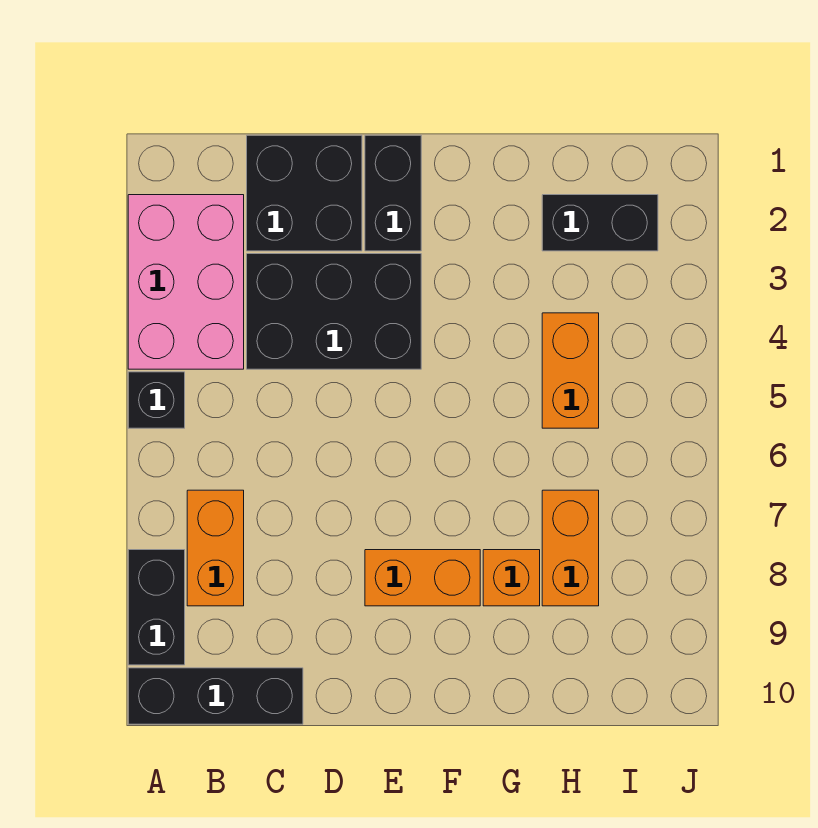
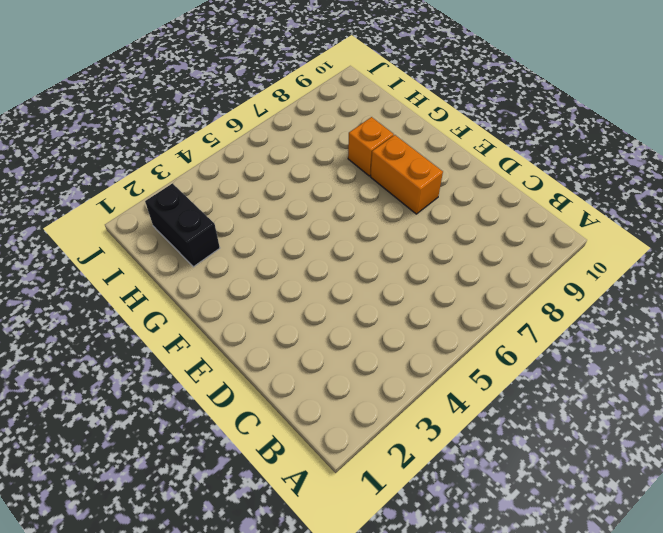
none -> pink 2x3 brick [128,195,244,369]
none -> black 1x1 brick [128,372,185,428]
none -> black 1x2 brick [128,550,185,665]

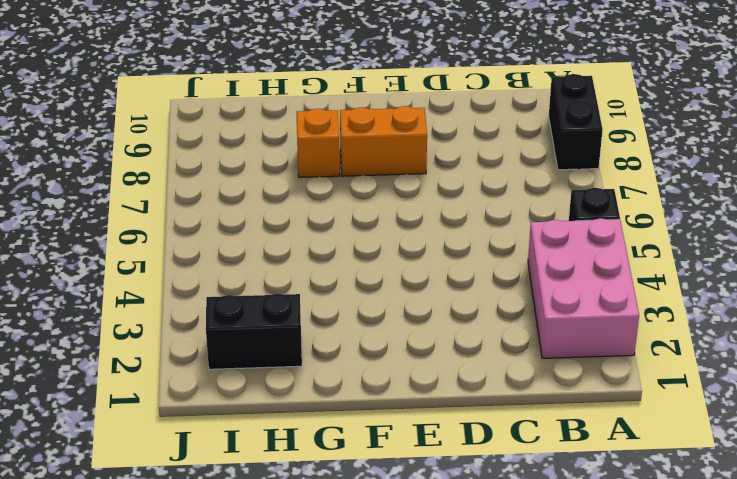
none -> black 1x3 brick [128,668,303,724]
none -> orange 1x2 brick [187,490,244,606]
none -> black 2x2 brick [247,135,362,251]

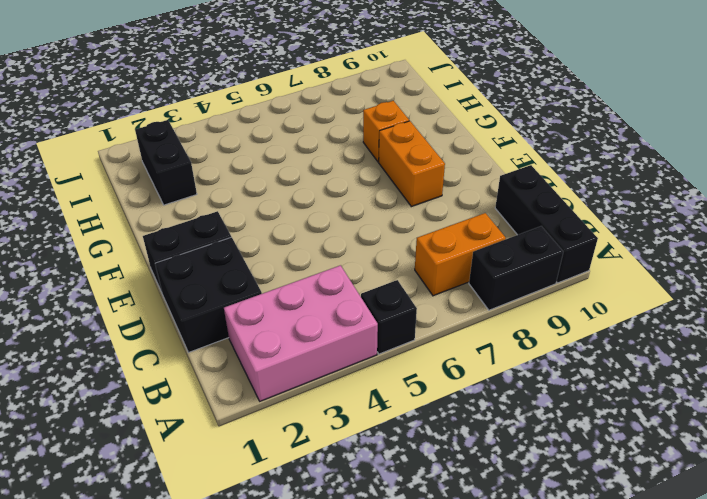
none -> black 2x3 brick [247,254,421,369]
none -> orange 1x2 brick [542,313,599,428]
none -> orange 1x2 brick [542,490,599,606]

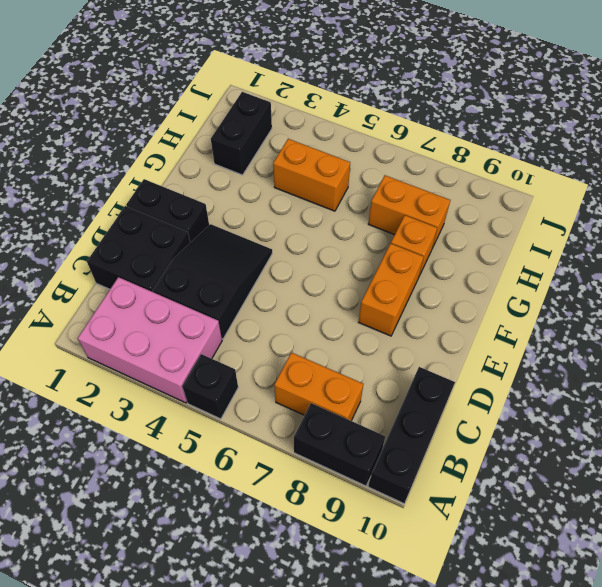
black 2x3 slope [153,224,272,339] -> black 2x3 brick [247,254,421,369]

